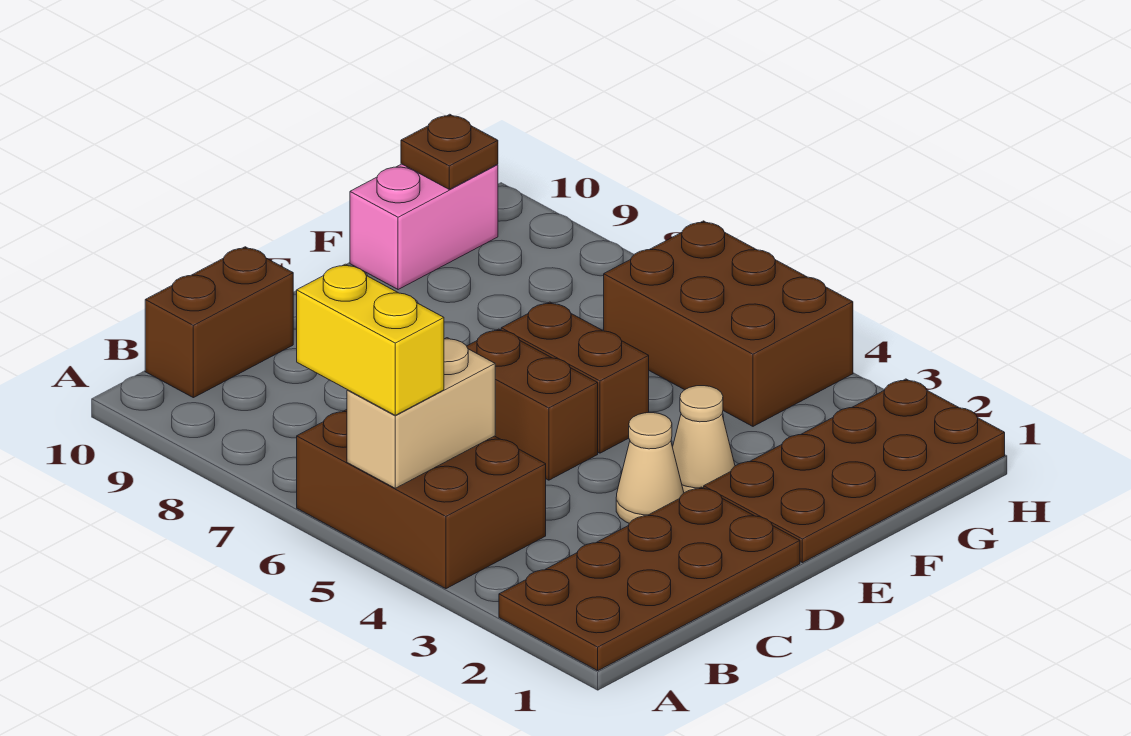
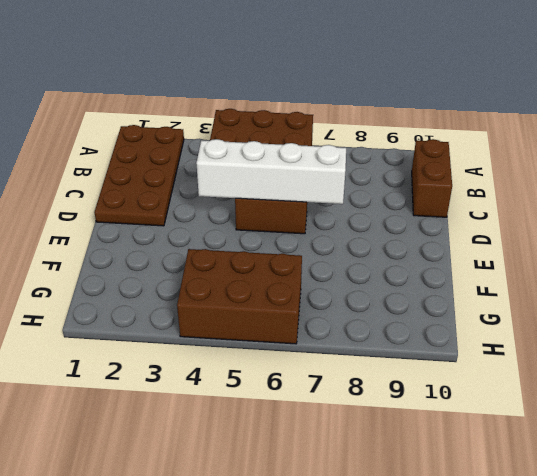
white 1x4 brick [196,139,346,204] -> none
none -> tan 1x1 cone [616,413,684,523]
none -> brown 2x4 plate [704,379,1005,563]
none -> tan 1x1 cone [673,386,735,493]

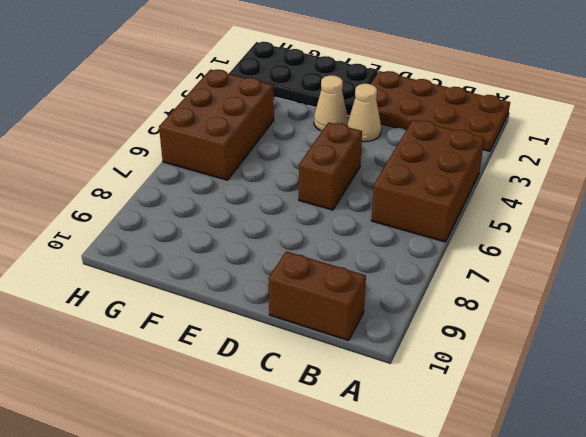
black 2x4 plate [229,42,378,116] -> brown 2x4 plate [704,379,1005,563]
none -> brown 1x2 brick [501,302,649,453]
none -> pink 1x2 brick [350,164,498,290]
none -> tan 1x2 brick [347,338,495,488]

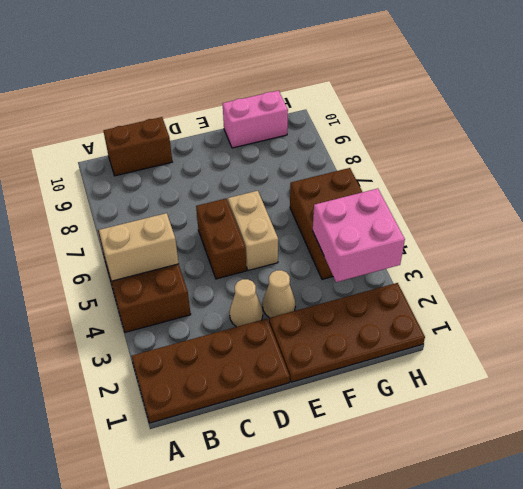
tan 1x2 brick [228,191,278,271] -> brown 1x2 brick [501,302,649,453]
pink 2x2 brick [313,189,405,282] -> none
none -> brown 1x1 plate [401,114,498,189]
none -> yellow 1x2 brick [297,264,444,415]

